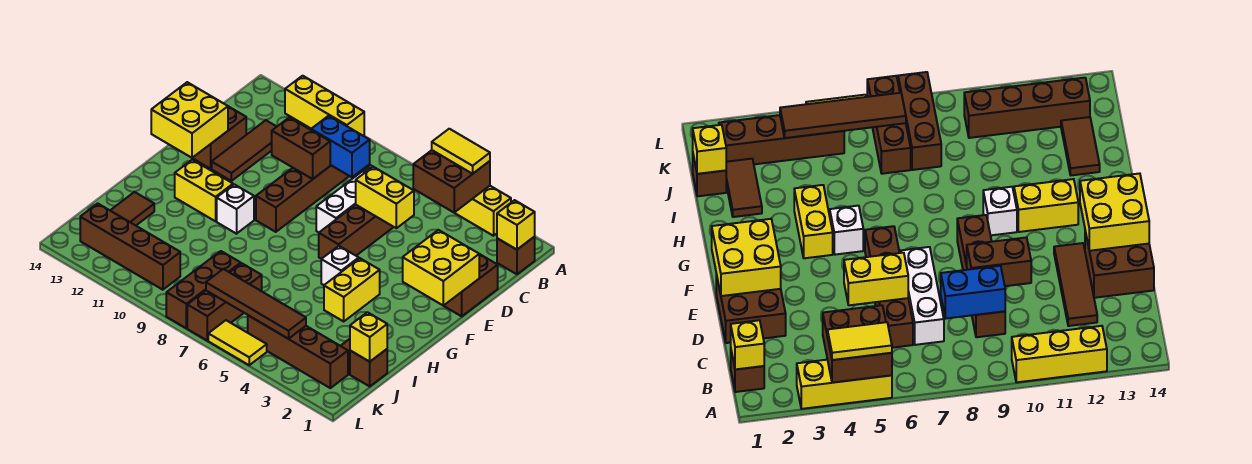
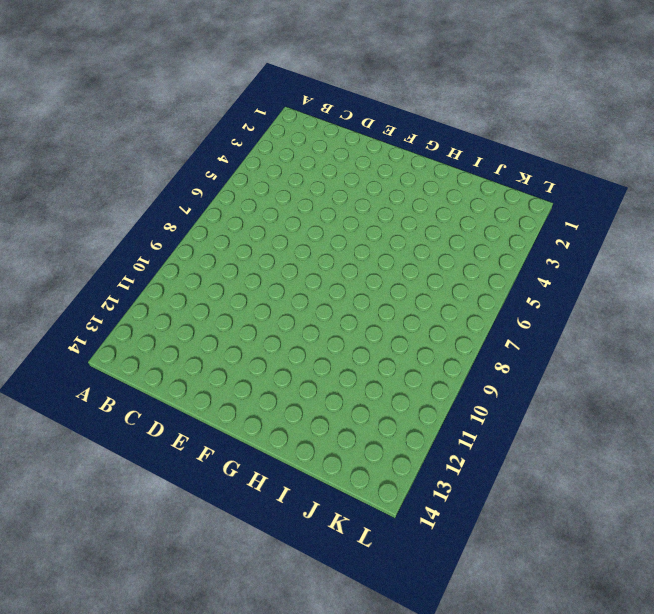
none -> yellow 1x3 brick [455,186,511,236]
none -> yellow 1x3 brick [285,76,364,136]
none -> brown 1x1 brick [497,237,535,274]
none -> brown 1x4 brick [319,205,393,259]

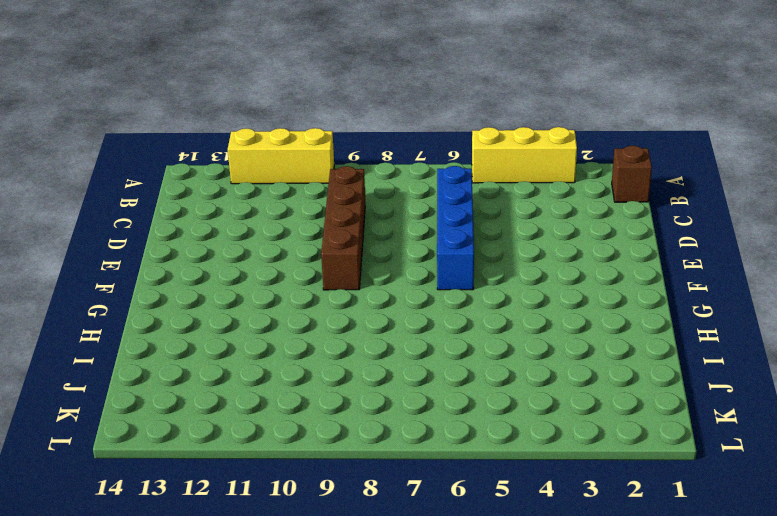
blue 1x4 brick [437,166,474,290] -> brown 1x4 brick [319,205,393,259]
none -> white 1x3 brick [316,165,373,232]
none -> brown 1x3 tile [212,120,277,181]
none -> brown 2x2 brick [444,254,498,316]
none -> brown 2x2 brick [193,106,246,169]

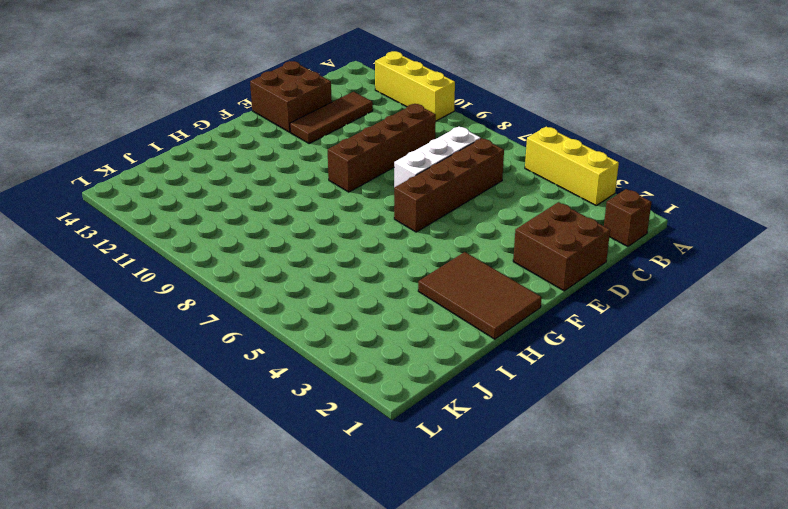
brown 2x3 tile [418,252,542,339] -> none
none -> yellow 1x2 brick [324,258,380,321]
none -> white 1x1 brick [321,246,359,285]
none -> white 1x1 brick [217,184,254,234]
none -> yellow 1x2 brick [175,160,233,221]

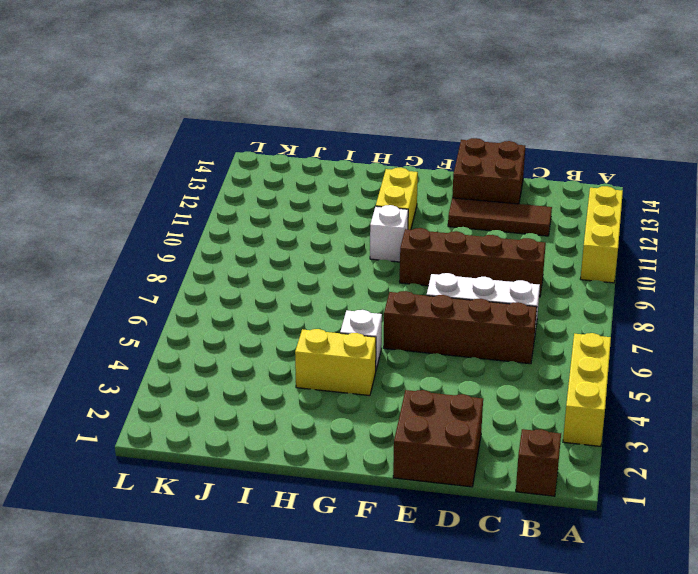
none -> brown 1x2 tile [726,159,762,217]
none -> brown 1x2 tile [110,192,154,226]
none -> brown 1x1 brick [350,349,387,386]
none -> brown 1x3 brick [187,263,262,340]

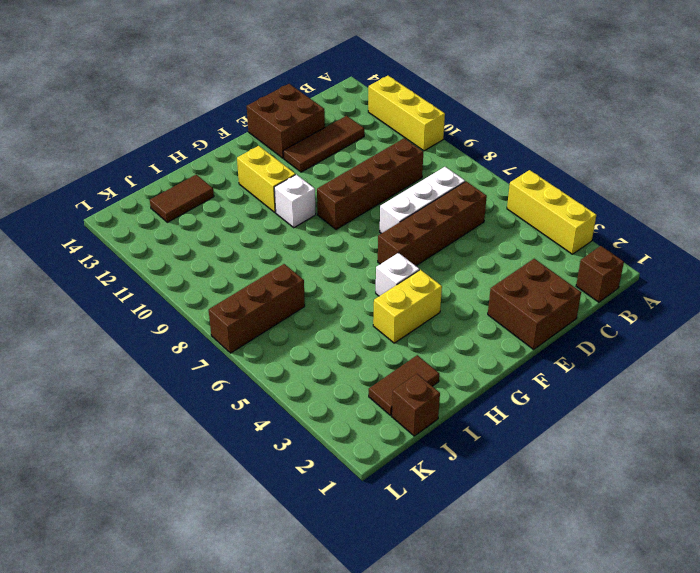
none -> brown 1x3 brick [166,251,241,328]
none -> brown 1x4 brick [248,315,348,388]
none -> brown 1x4 brick [80,203,180,290]
none -> yellow 1x2 tile [208,320,267,365]

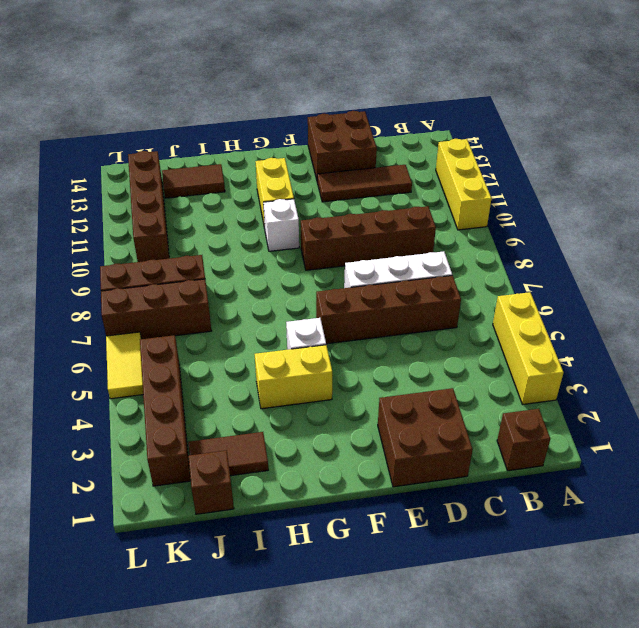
none -> brown 2x2 brick [413,150,490,213]
none -> yellow 1x1 brick [497,200,535,250]
none -> blue 1x2 brick [311,116,370,177]
none -> yellow 1x2 brick [356,167,414,228]

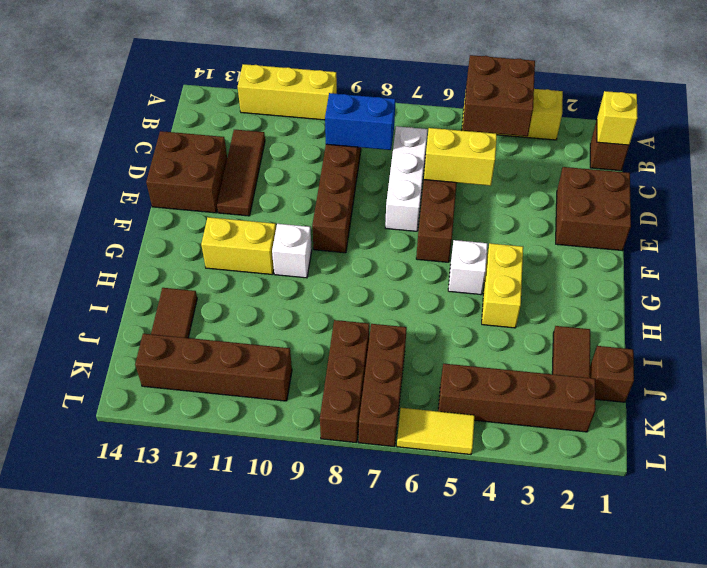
none -> brown 1x2 brick [272,117,330,179]
none -> yellow 2x2 brick [403,230,479,306]
none -> yellow 2x2 brick [151,82,228,158]
none -> yellow 1x1 brick [350,312,387,362]

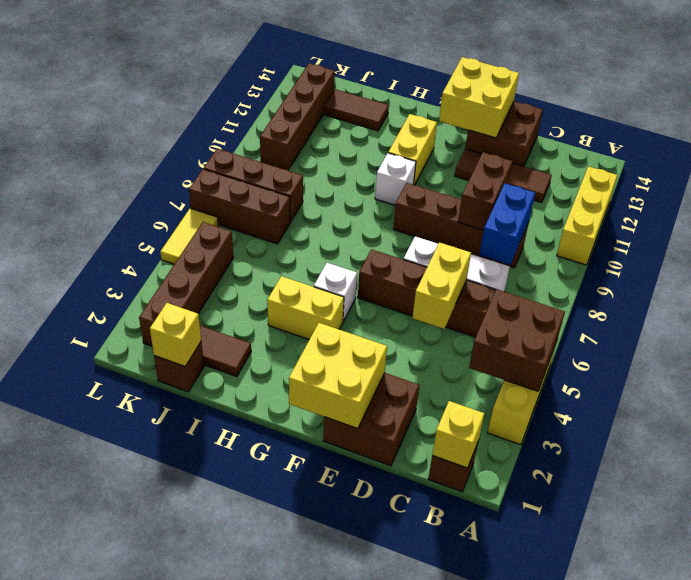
none -> brown 1x4 tile [206,269,306,339]
none -> yellow 1x2 tile [432,129,490,174]

